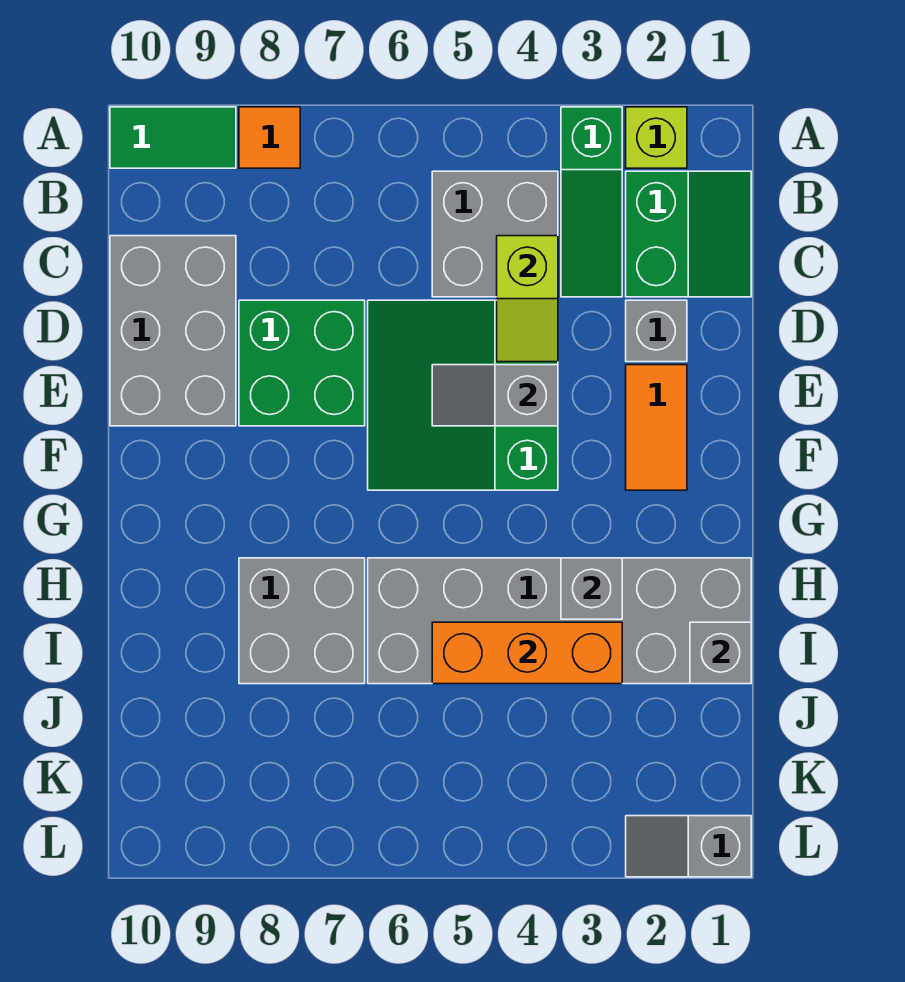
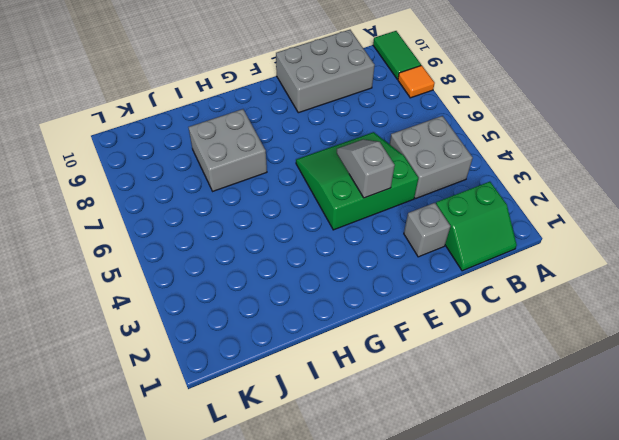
none -> lime 1x1 brick [626,107,687,168]
none -> green 1x3 slope [561,107,622,297]
none -> green 2x2 brick [239,300,365,426]

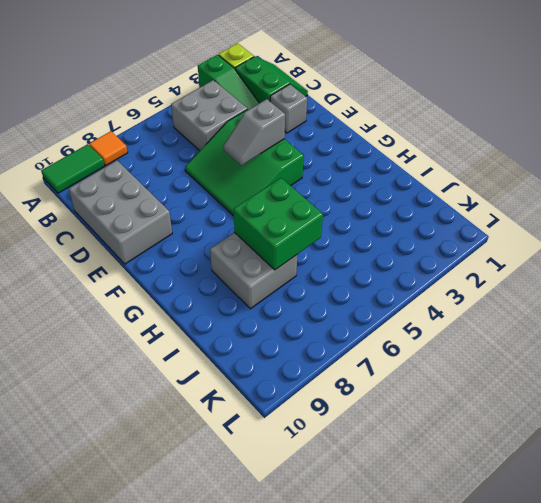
green 2x2 brick [234,178,323,270] -> green 2x2 brick moved to [239,300,365,426]
none -> orange 1x2 tile [626,365,687,490]
none -> grey 2x6 brick [368,558,751,684]
none -> grey 1x2 slope [626,816,751,877]

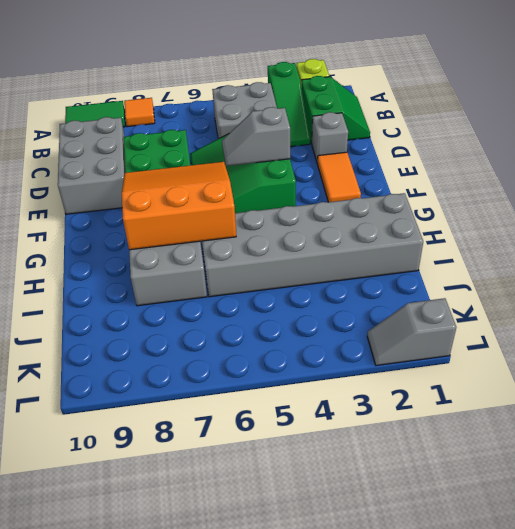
orange 3x3 slope [122,162,236,250] -> none
none -> lime 1x2 slope [497,236,558,362]
none -> grey 1x1 brick [561,558,622,619]
none -> grey 1x1 brick [690,622,751,684]

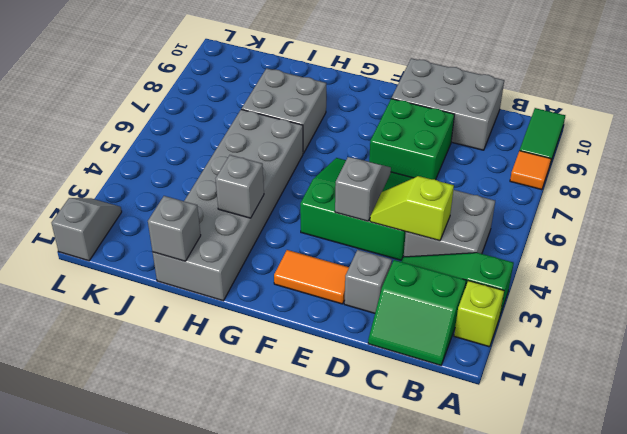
none -> orange 1x3 brick [432,622,622,684]

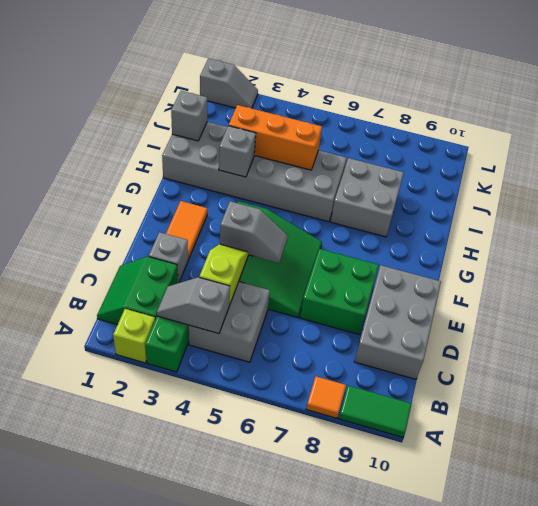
grey 1x2 slope [157,277,230,334] -> none

